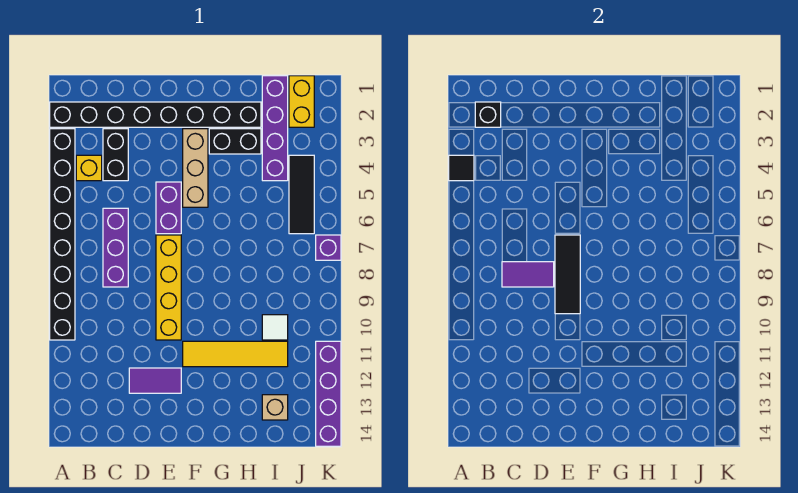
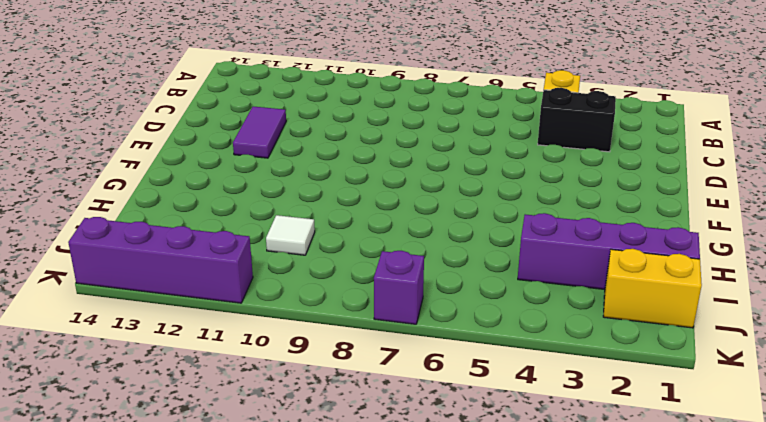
none -> black 1x8 brick [50,102,261,127]
none -> black 1x8 brick [50,129,75,340]
none -> purple 1x3 brick [103,208,128,287]

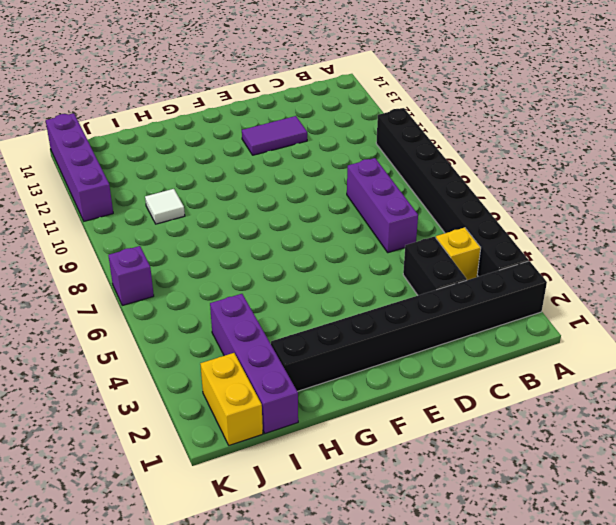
none -> purple 1x2 brick [156,182,181,234]
none -> yellow 1x4 brick [156,235,181,340]
none -> tan 1x3 brick [183,129,208,207]

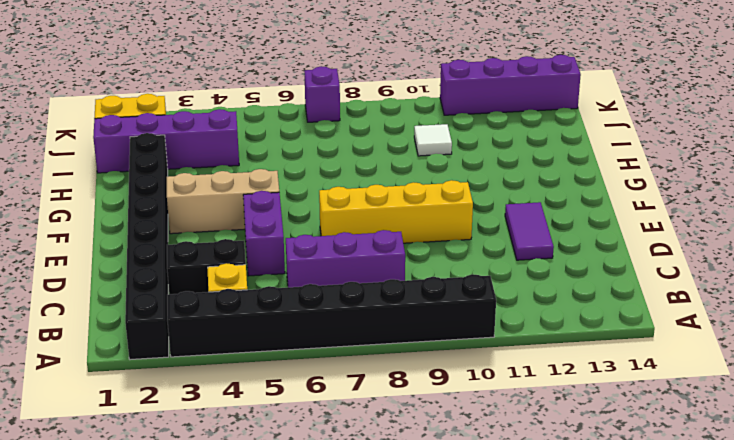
purple 1x2 brick [243,191,285,276] -> purple 1x2 brick turned to [156,182,181,234]
none -> yellow 1x4 tile [183,341,288,367]
none -> black 1x2 brick [209,129,261,154]
none -> tan 1x1 brick [262,395,288,420]

